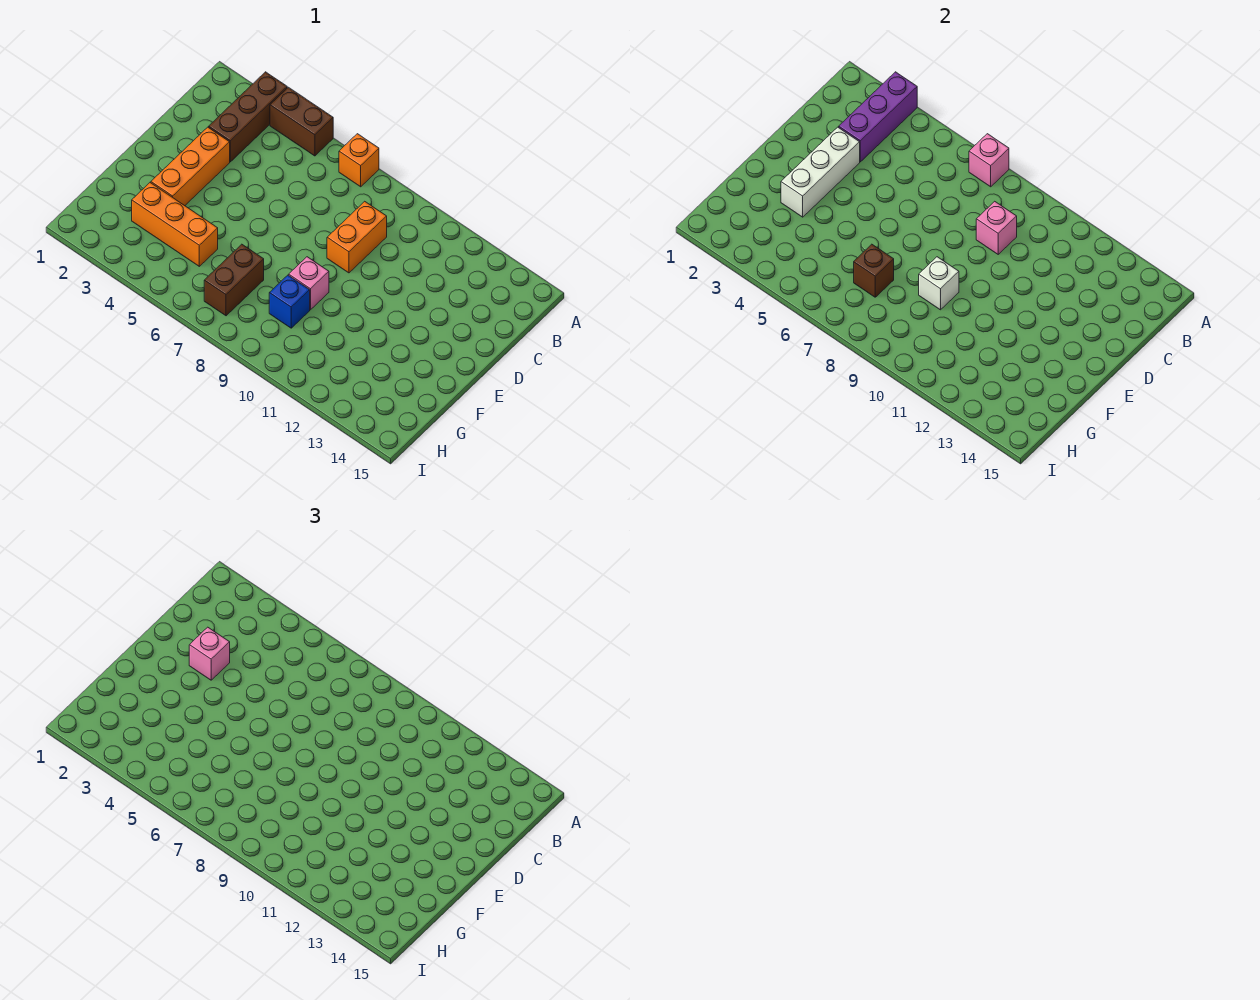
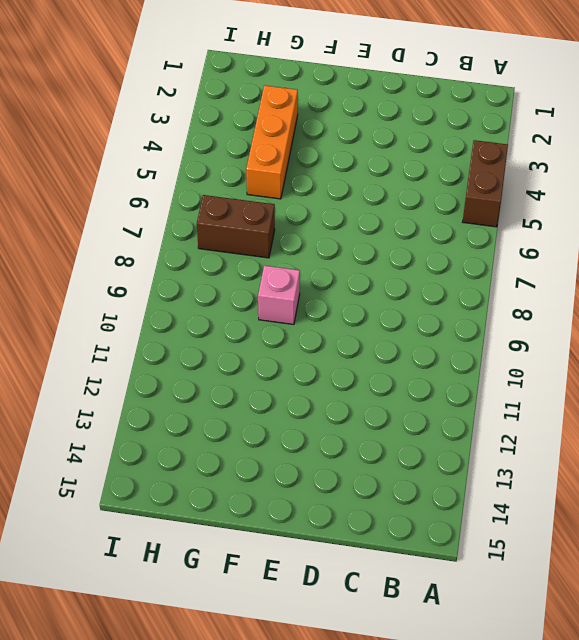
none -> brown 1x3 brick [209,72,287,162]
none -> orange 1x1 brick [339,134,379,187]
none -> orange 1x2 brick [327,201,387,273]

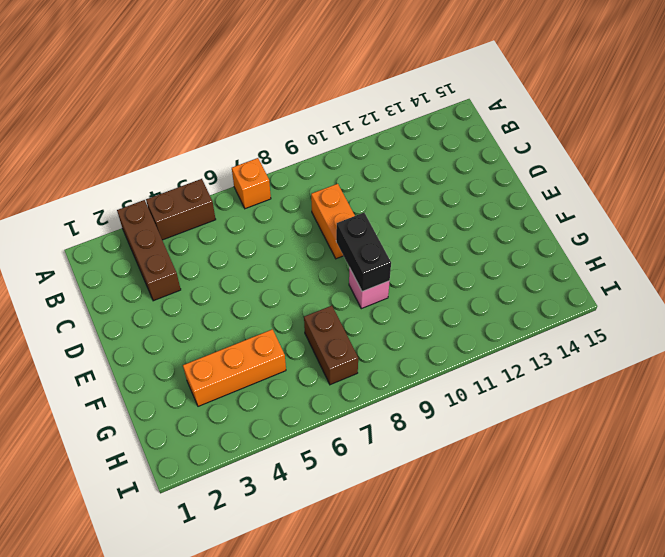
black 1x2 brick [336,213,391,292] -> white 1x1 brick [919,257,959,310]
none -> orange 1x3 brick [151,127,230,206]
none -> blue 1x1 brick [269,275,310,328]
none -> purple 1x3 brick [839,72,917,162]

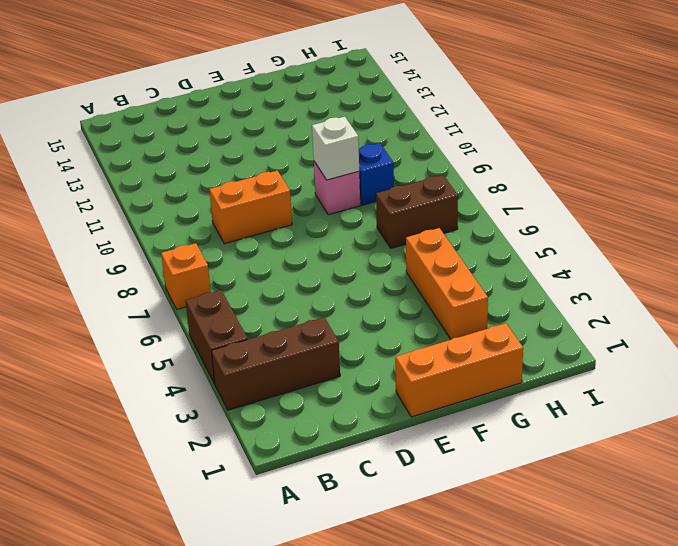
orange 1x3 brick [395,323,523,417] -> orange 1x3 brick moved to [151,127,230,206]
none -> purple 1x3 brick [839,72,917,162]
none -> pink 1x1 brick [969,134,1009,187]
none -> pink 1x1 brick [976,201,1017,254]

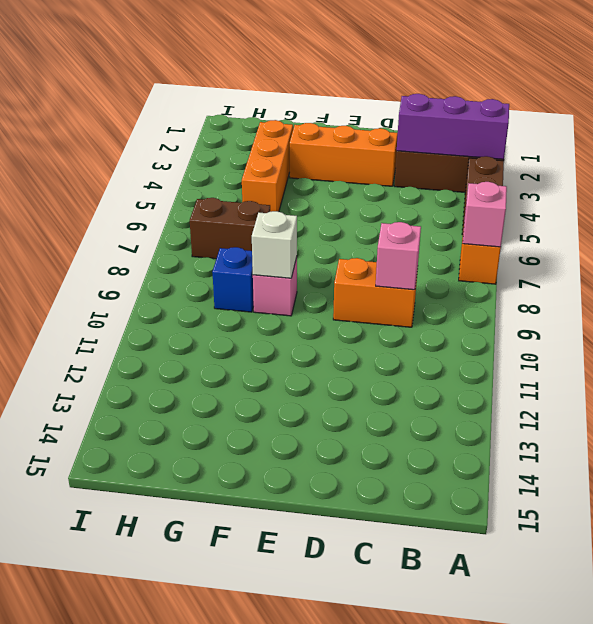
none -> white 1x3 brick [781,127,860,217]
none -> brown 1x1 brick [854,244,894,297]
none -> pink 1x1 brick [189,627,230,680]

